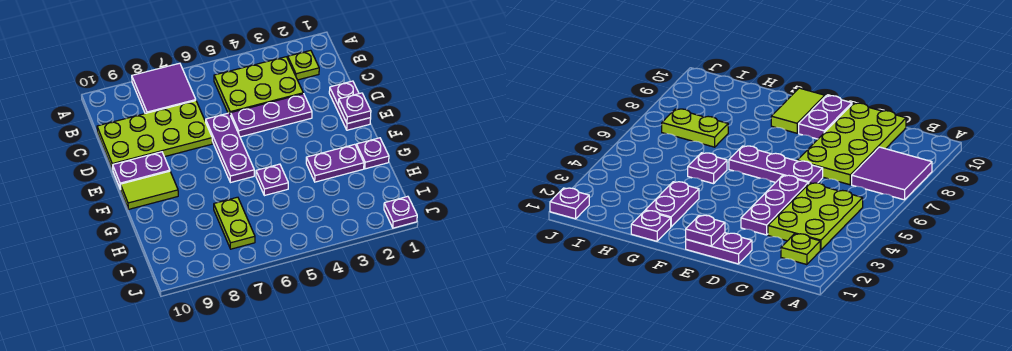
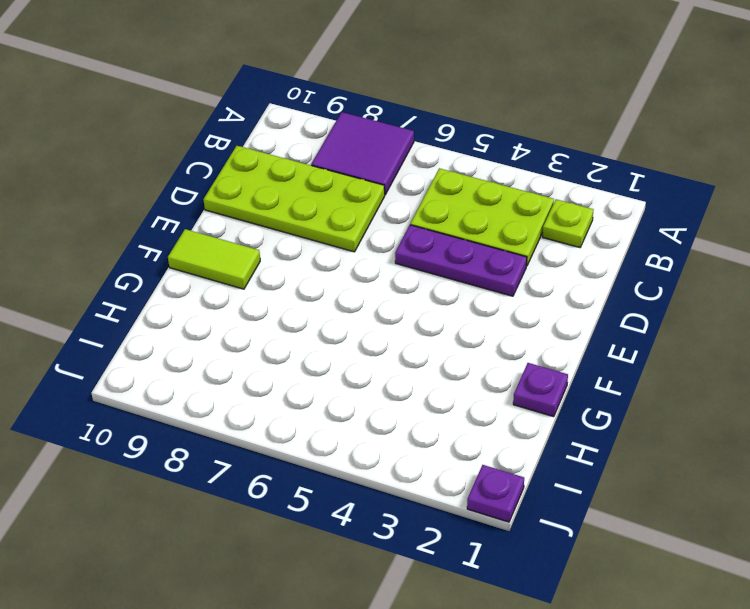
none -> purple 1x2 plate [329,81,371,130]
none -> purple 1x3 plate [206,113,254,183]
none -> purple 1x2 plate [113,152,170,189]

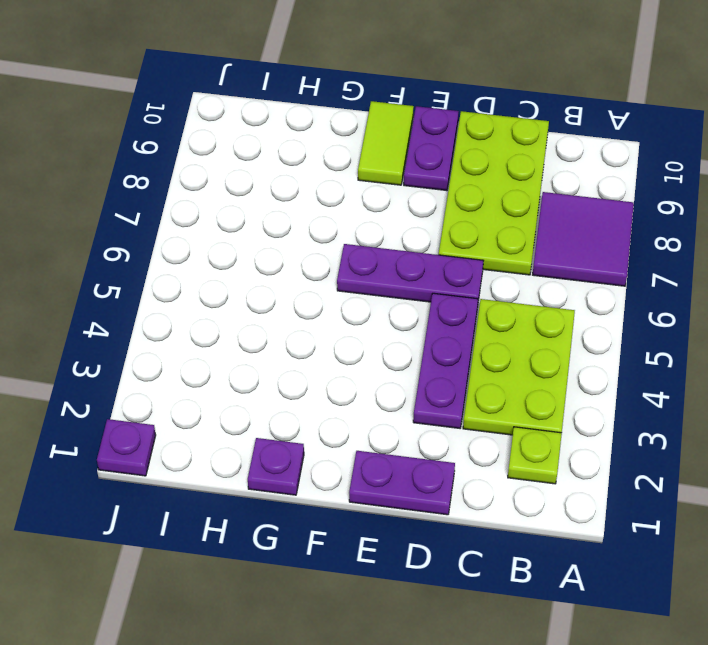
none -> purple 1x2 plate [306,144,364,182]
none -> purple 1x1 plate [256,164,288,196]
none -> lime 1x2 plate [214,197,255,249]

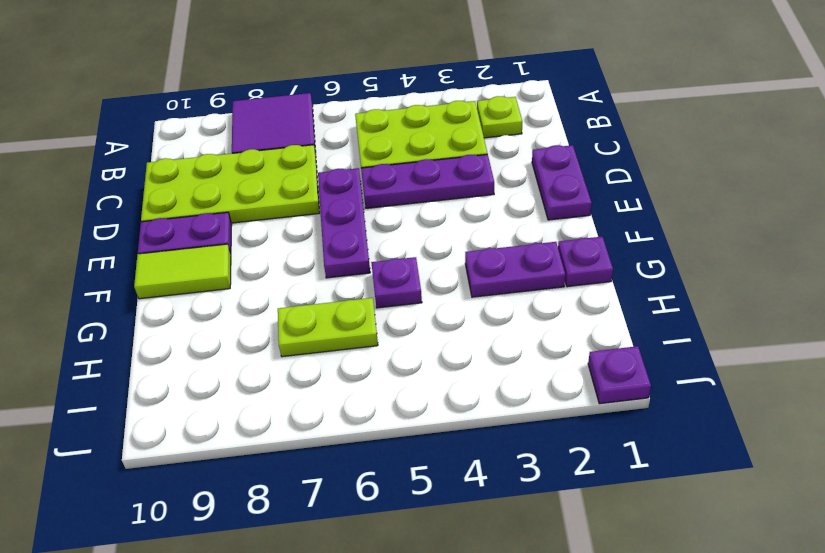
lime 1x2 plate [278,298,378,357] -> lime 1x2 plate turned to [214,197,255,249]
none -> purple 1x1 plate [338,93,371,124]

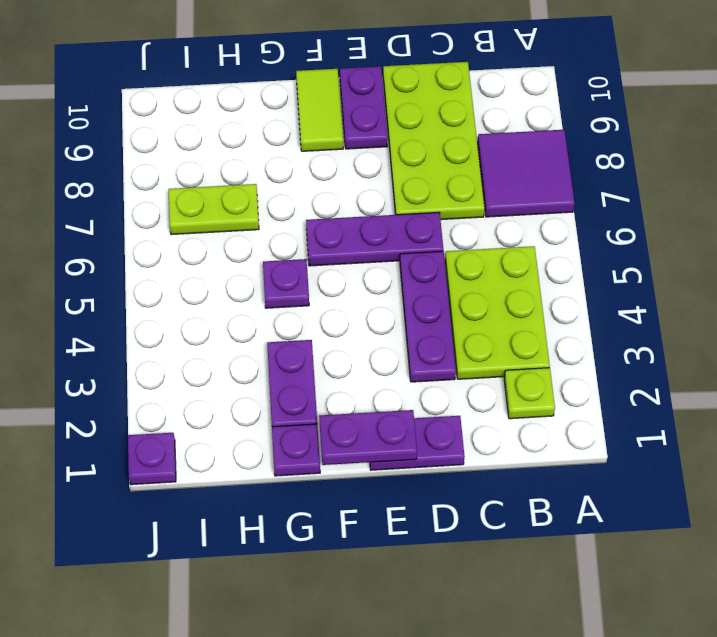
purple 1x2 plate [319,410,417,465] -> purple 1x1 plate [338,93,371,124]

